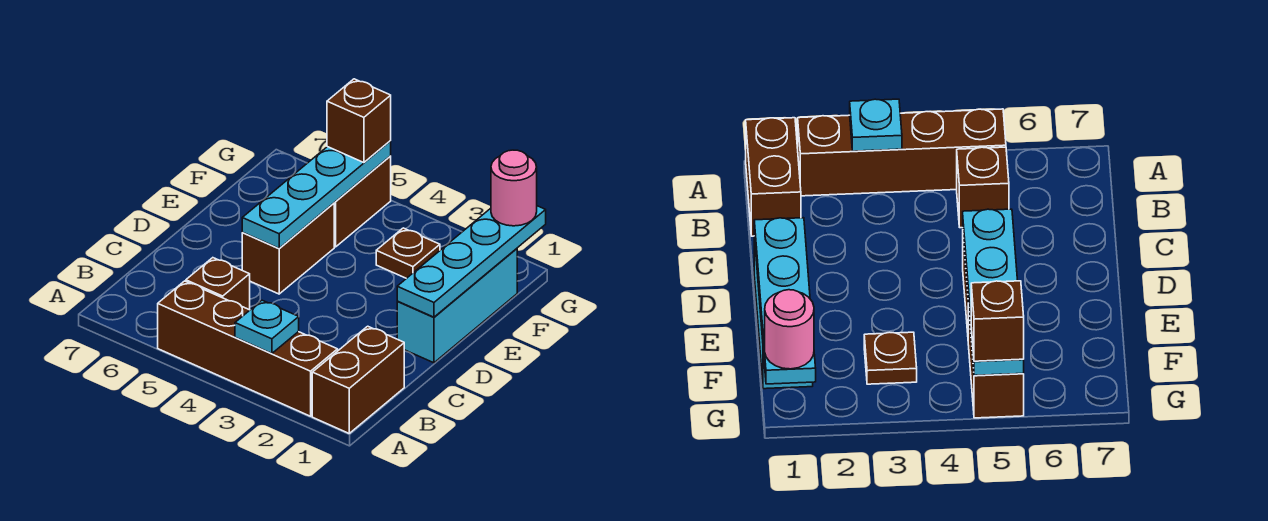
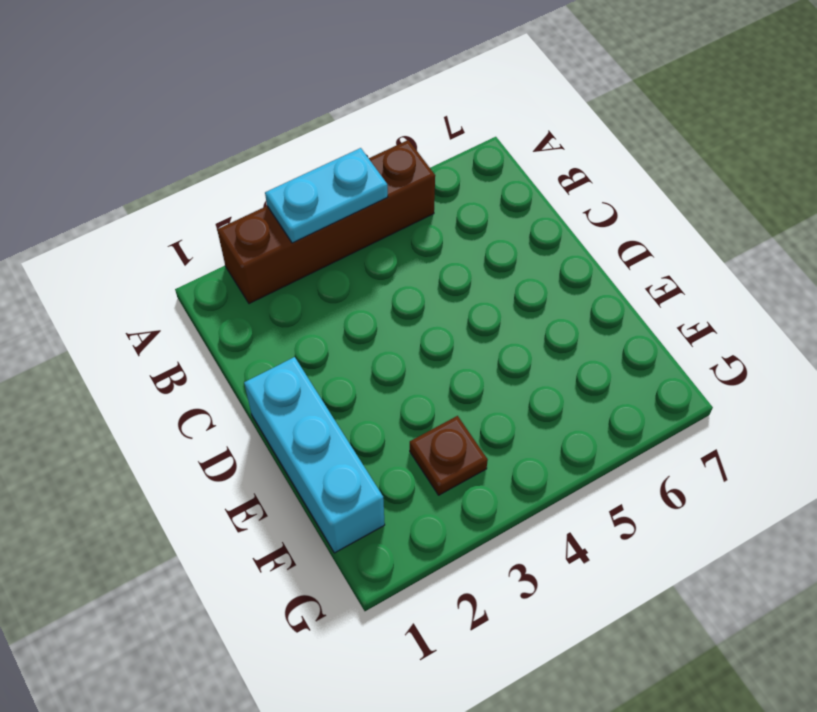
cyan 1x2 plate [265,148,388,243] -> cyan 1x1 plate [235,300,299,354]
none -> brown 1x2 brick [312,326,404,433]
none -> brown 1x1 brick [186,258,250,310]
none -> brown 1x2 brick [242,203,334,294]

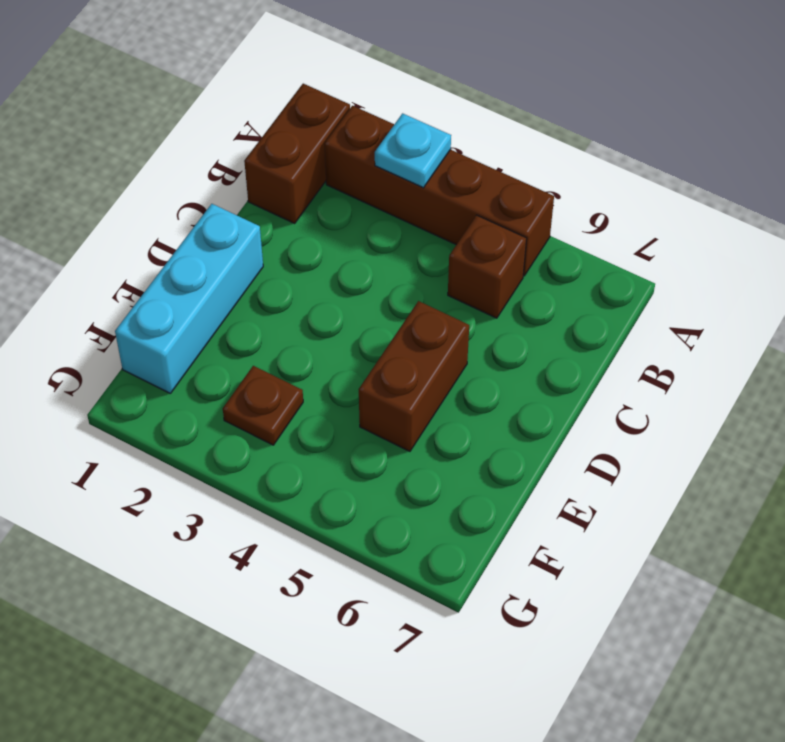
none -> brown 1x2 brick [334,156,391,247]
none -> cyan 1x4 plate [397,206,546,317]
none -> cyan 1x4 plate [242,141,391,248]

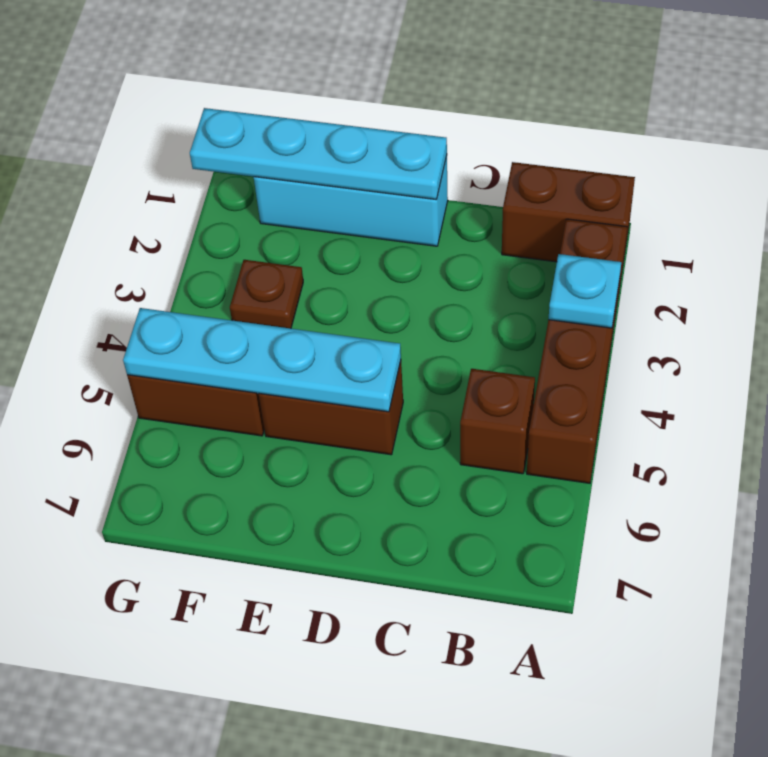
none -> pink 1x1 round brick [491,150,537,226]
none -> brown 1x1 brick [327,79,391,163]

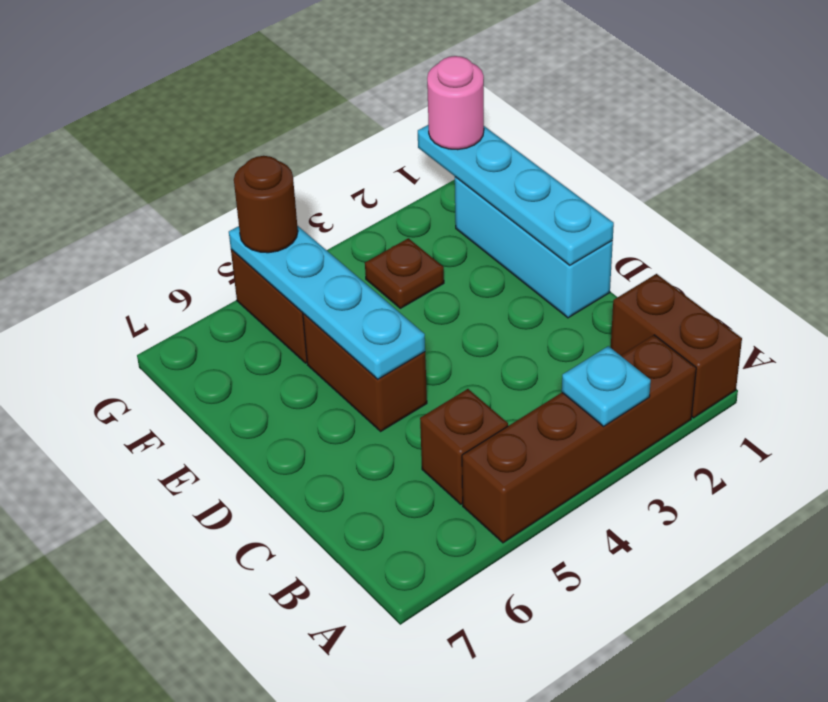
brown 1x1 round brick [234,156,298,253] -> brown 1x1 brick [327,79,391,163]

